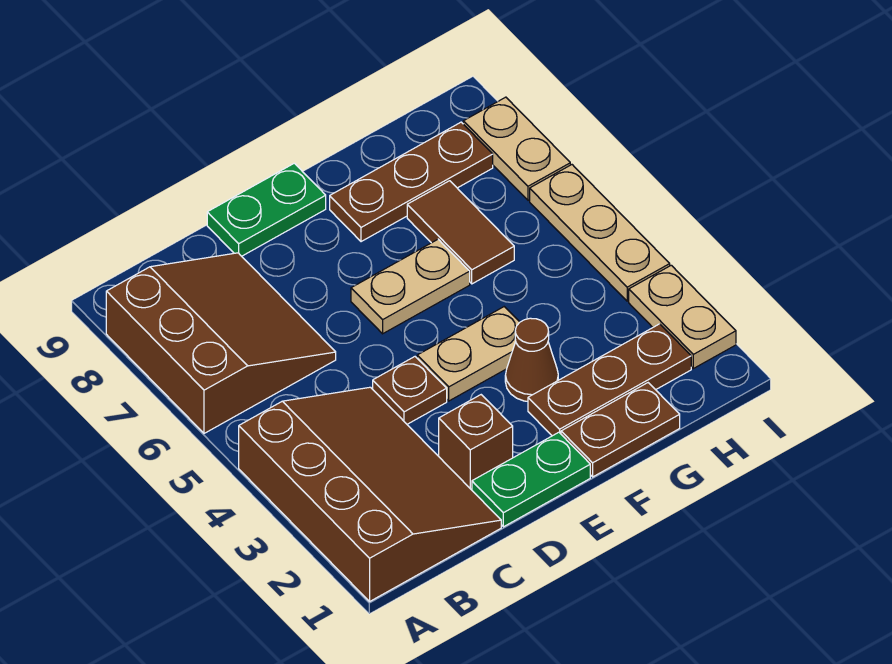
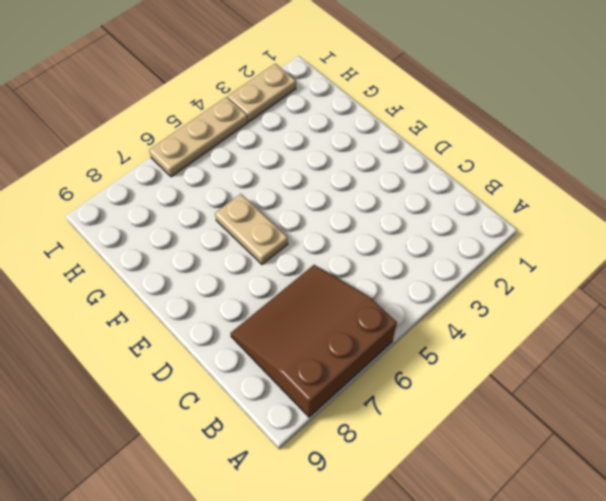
none -> brown 3x4 slope [239,387,501,601]
none -> green 1x2 plate [472,432,590,527]
none -> brown 1x1 brick [439,395,513,490]

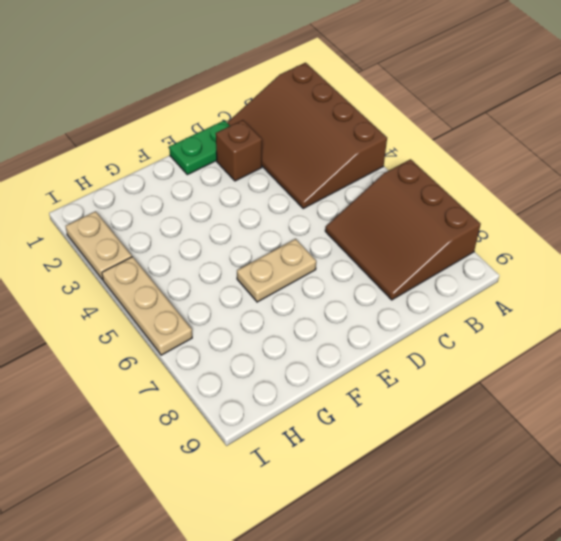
none -> brown 1x1 plate [373,357,447,424]
none -> green 1x2 plate [207,163,326,256]
none -> tan 1x2 plate [417,307,520,401]

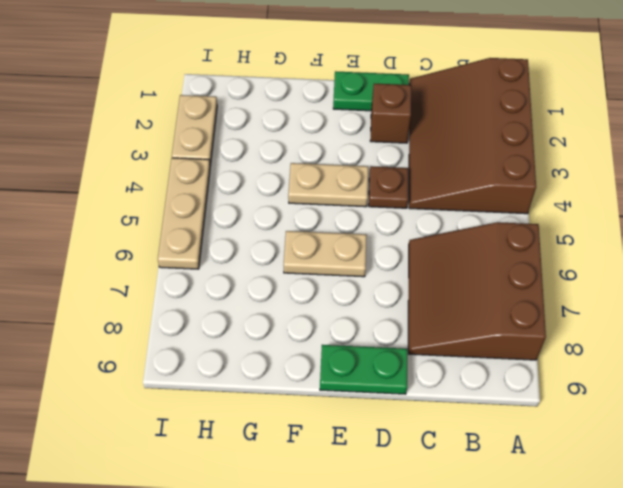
none -> brown 1x2 plate [561,383,680,477]
none -> brown 1x3 plate [528,324,691,436]
none -> brown 1x1 cone [505,318,558,401]

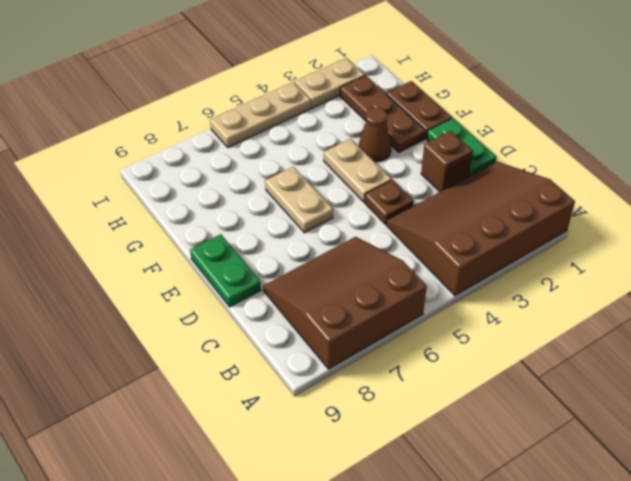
none -> brown 1x3 plate [330,122,493,242]
none -> brown 1x2 tile [407,181,514,284]
none -> tan 1x2 plate [463,97,570,200]

